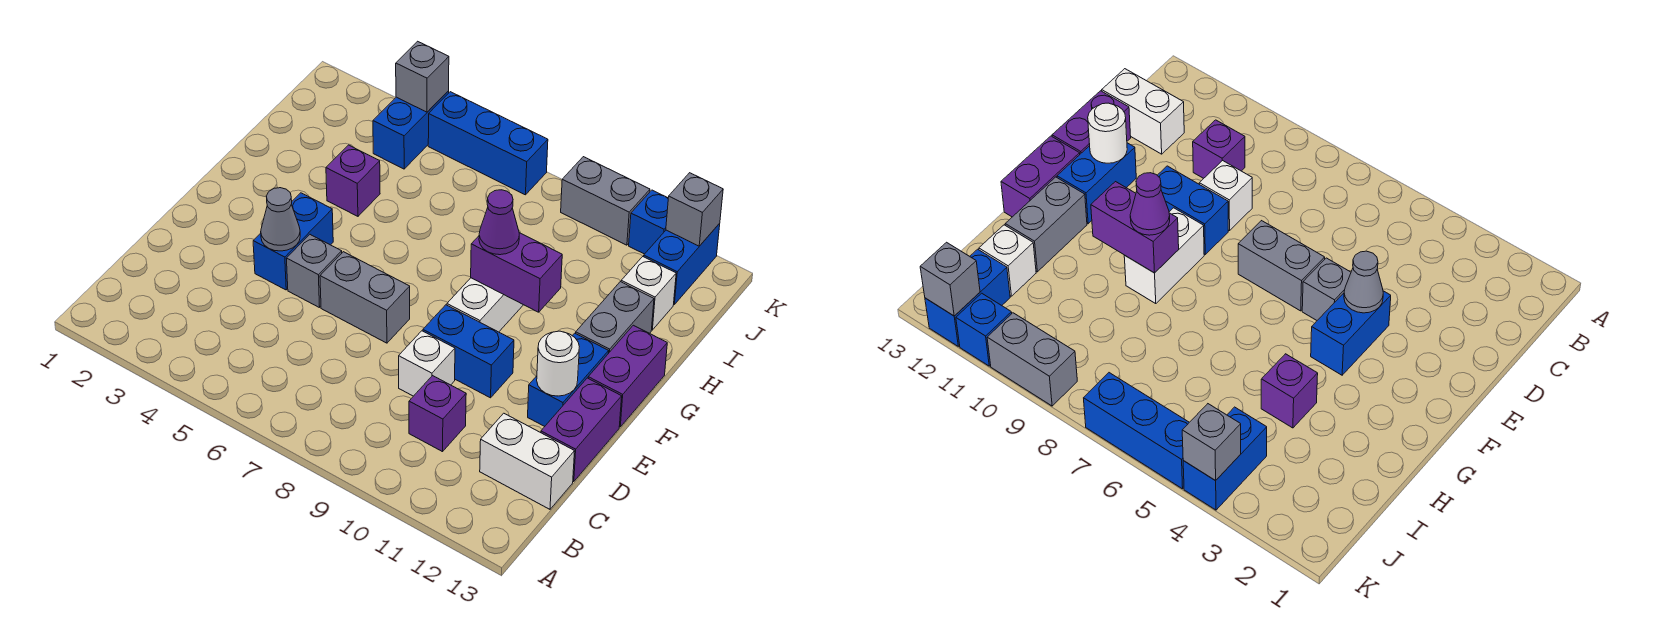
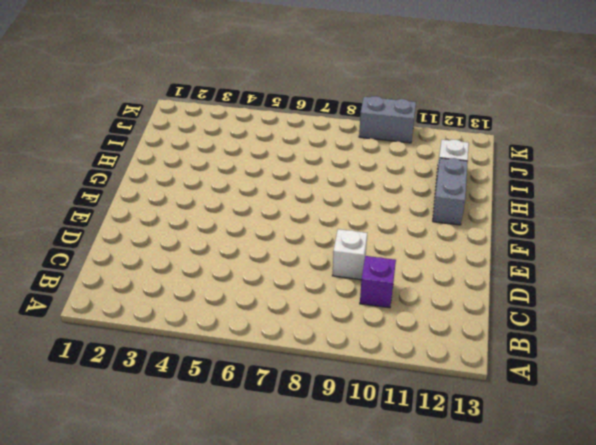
none -> white 1x2 brick [480,413,575,509]
none -> purple 1x2 brick [541,378,622,482]
none -> blue 1x2 brick [253,193,333,290]

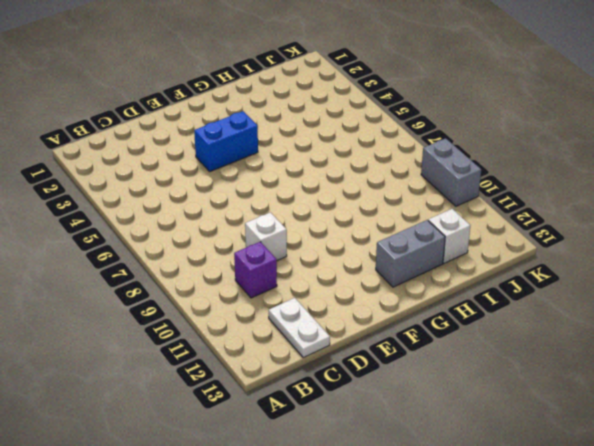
white 1x2 plate [269,298,330,358] -> white 1x2 brick [480,413,575,509]
none -> purple 1x2 brick [541,378,622,482]
none -> grey 1x1 brick [286,235,342,308]
none -> grey 1x2 brick [320,252,410,343]

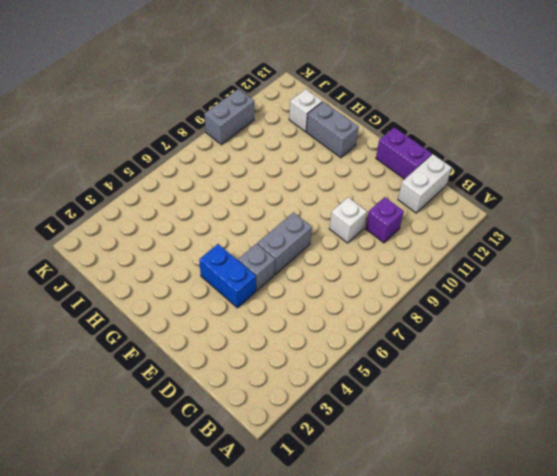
none -> blue 1x2 brick [423,305,514,398]
none -> blue 1x2 brick [528,333,609,426]
none -> white 1x2 brick [447,278,523,332]

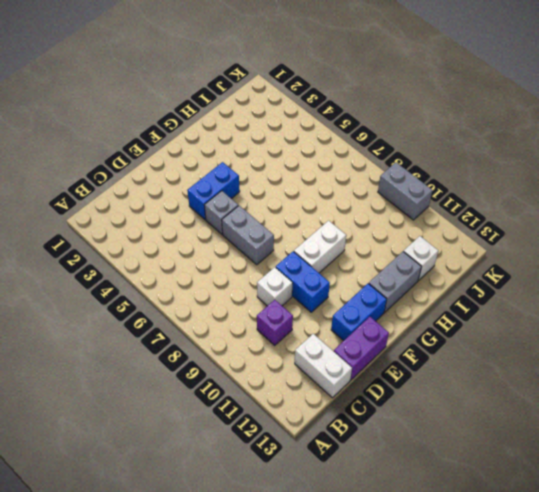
none -> purple 1x2 brick [588,325,667,427]
none -> purple 1x1 brick [326,145,380,216]
none -> blue 1x2 brick [373,91,449,169]

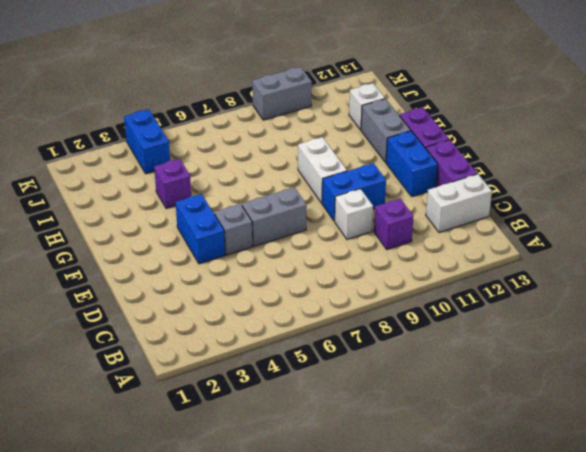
none -> blue 1x2 brick [644,224,720,304]
none -> blue 1x3 brick [428,92,548,195]
none -> blue 1x1 brick [629,190,668,254]

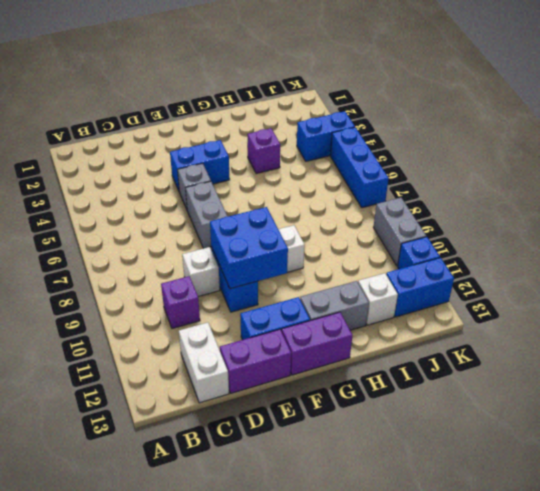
blue 2x2 brick [210,207,288,289] -> none
none -> grey 1x1 cone [261,188,300,251]
none -> white 1x1 round brick [537,331,579,396]
none -> purple 1x2 brick [471,233,562,312]

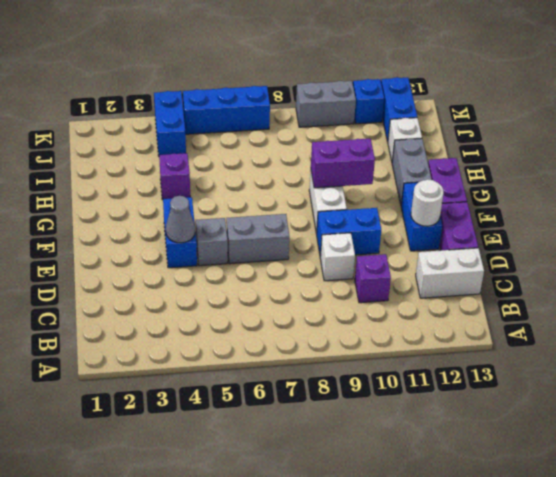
none -> grey 1x1 brick [396,41,449,112]
none -> grey 1x1 brick [666,173,723,246]
none -> purple 1x1 cone [479,190,519,255]

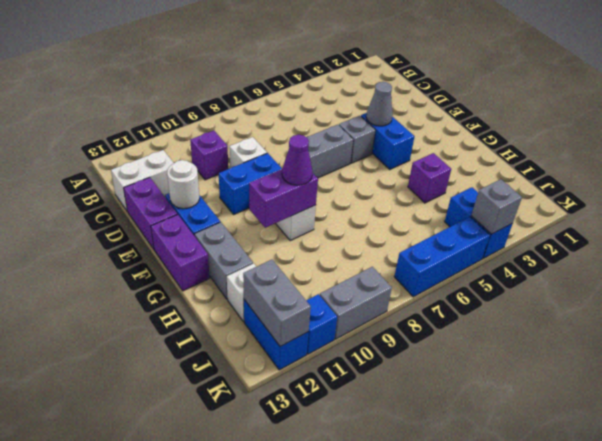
grey 1x2 brick [243,260,311,347] -> grey 1x1 brick [666,173,723,246]

